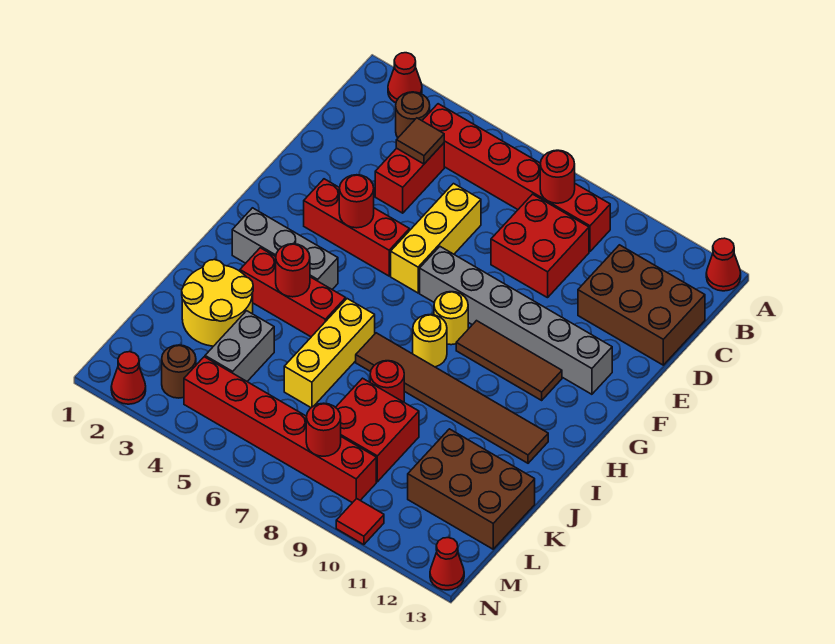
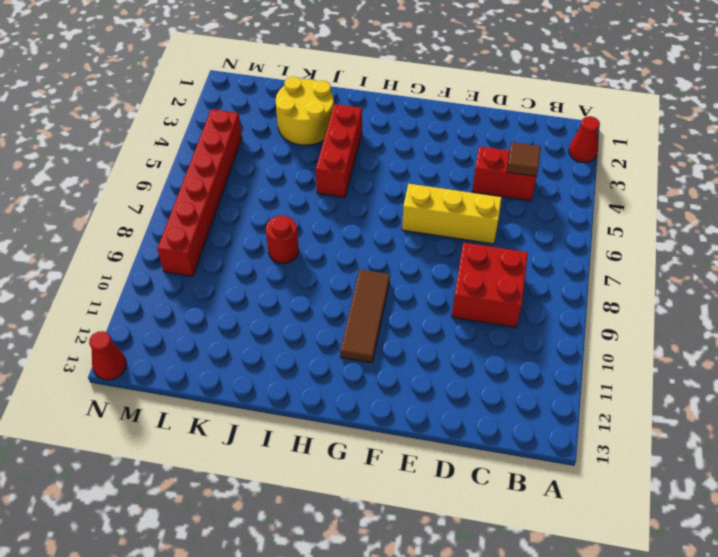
none -> red 1x1 cone [706,238,741,291]
none -> brown 1x1 round brick [396,92,430,137]
none -> red 1x6 brick [422,104,610,251]
none -> brown 2x3 brick [578,245,705,365]

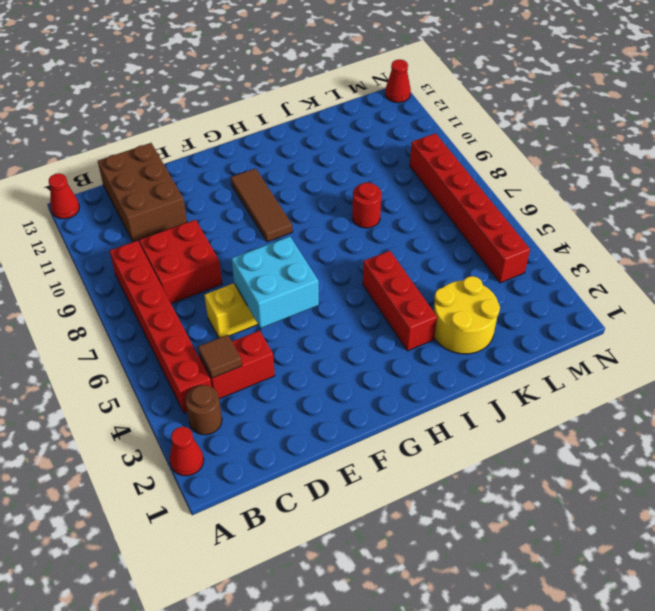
cyan 2x2 brick [232,236,319,328] -> none
none -> red 1x3 brick [304,179,409,276]
none -> grey 1x6 brick [420,247,612,394]
none -> yellow 1x1 round brick [434,292,468,345]
none -> grey 1x3 brick [232,208,338,289]

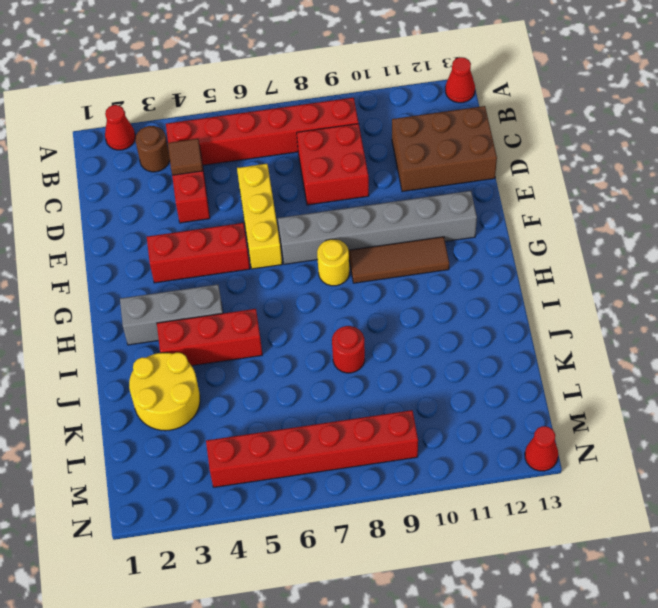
none -> yellow 1x1 round brick [413,315,447,367]
none -> yellow 1x3 brick [284,299,375,408]
none -> brown 1x6 tile [356,333,548,463]
none -> grey 1x2 brick [205,311,274,381]

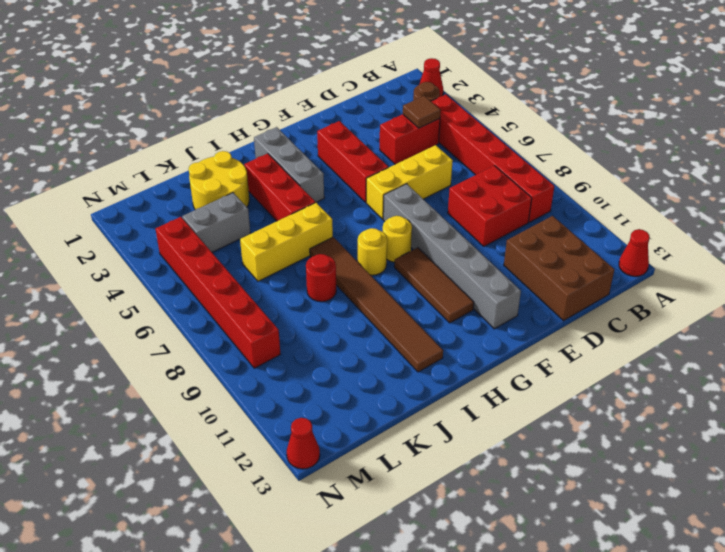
none -> red 2x2 brick [336,378,419,482]
none -> brown 2x3 brick [408,429,535,549]
none -> brown 1x1 round brick [162,345,196,398]
none -> red 1x1 cone [111,352,146,404]

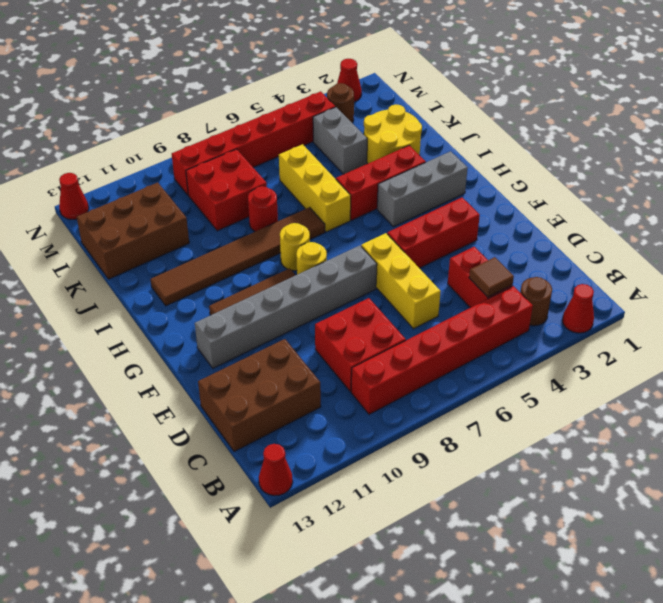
none -> red 1x1 tile [336,498,384,545]
none -> red 1x1 round brick [540,150,575,203]
none -> red 1x1 round brick [339,175,374,228]
none -> red 1x1 round brick [276,244,310,297]

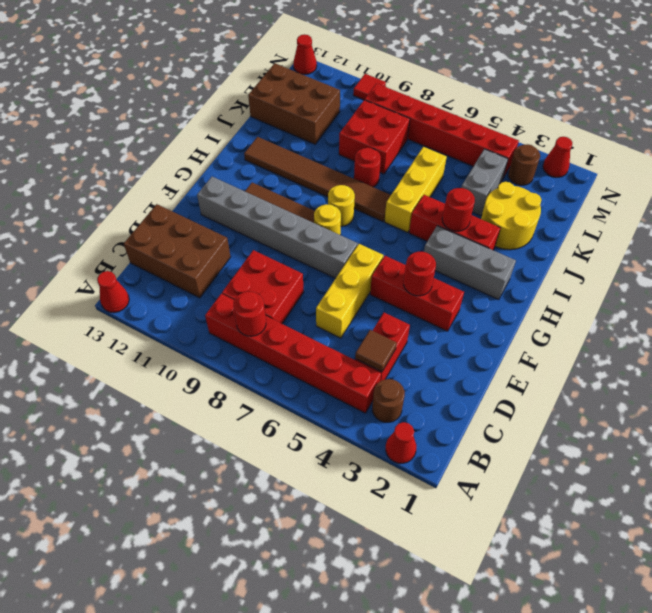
none -> red 1x1 round brick [306,403,341,456]

